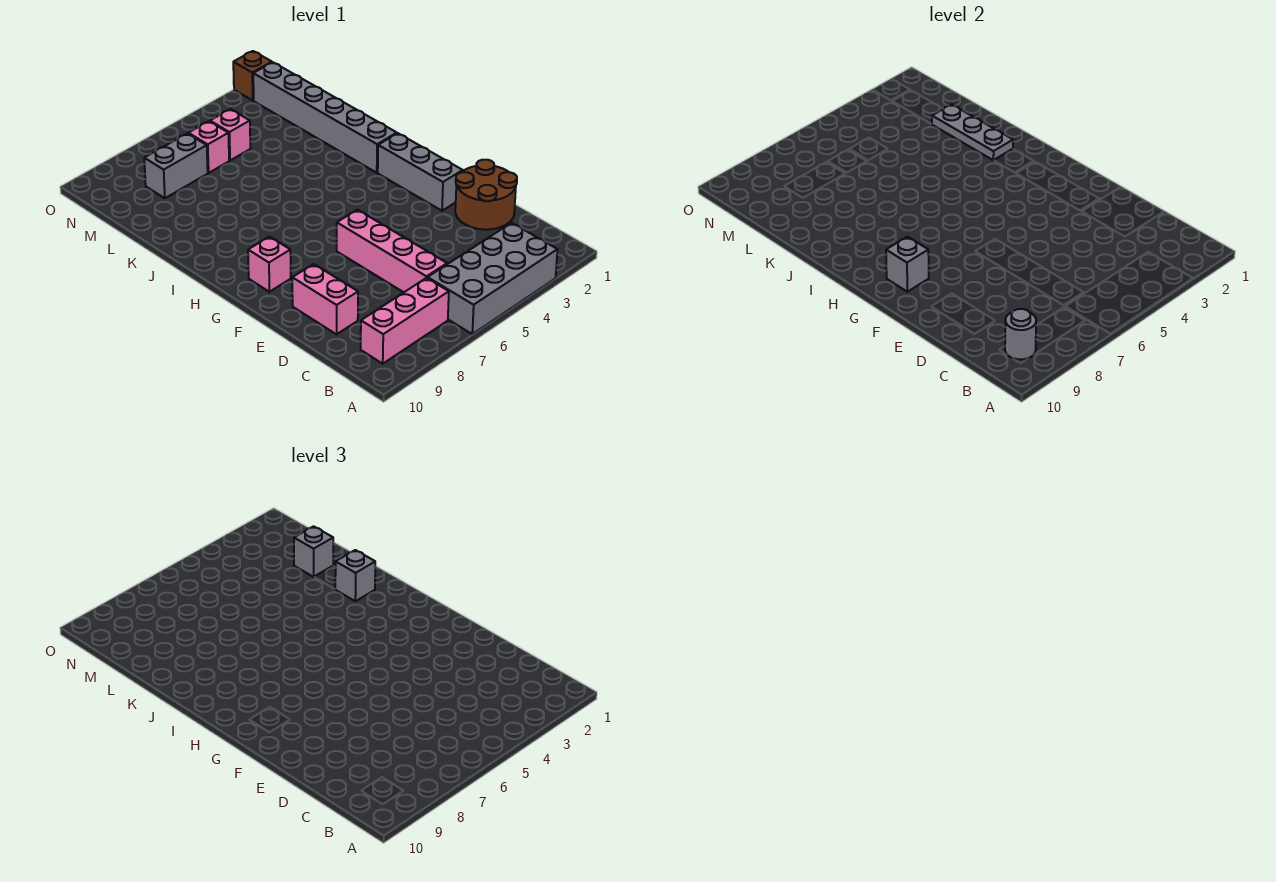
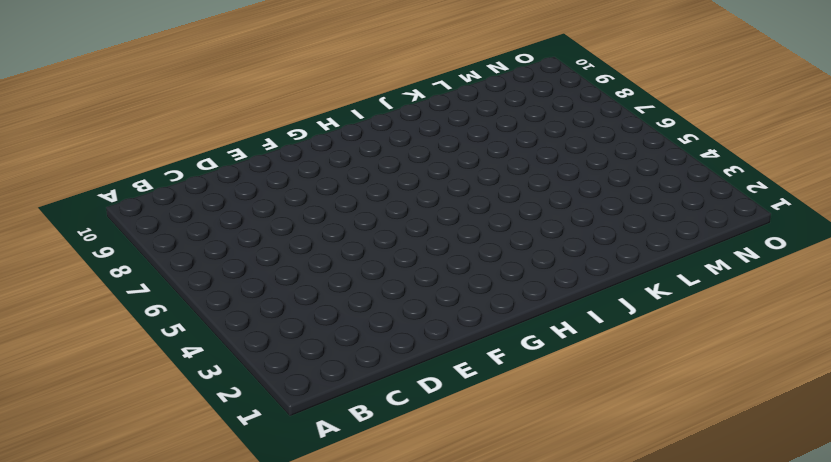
none -> grey 2x4 brick [428,223,557,334]
none -> pink 1x3 brick [361,278,449,364]
none -> pink 1x4 brick [337,210,447,292]

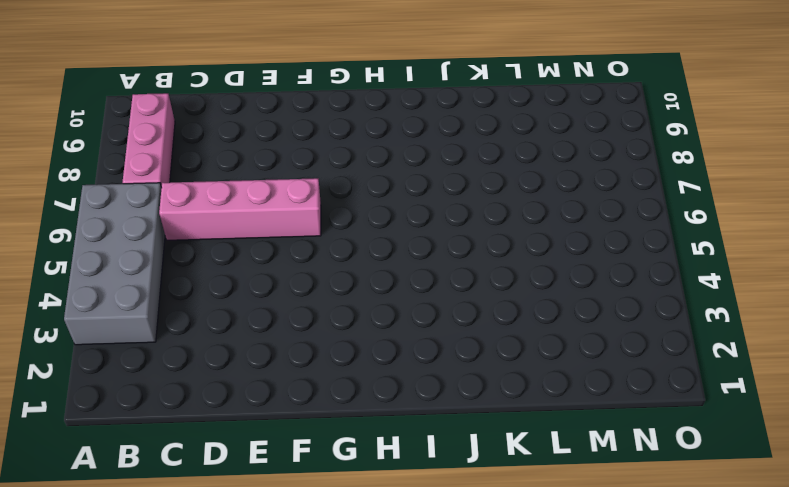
none -> brown 2x2 round brick [455,160,517,230]
none -> pink 1x2 brick [292,264,358,334]
none -> grey 1x3 brick [378,133,463,211]

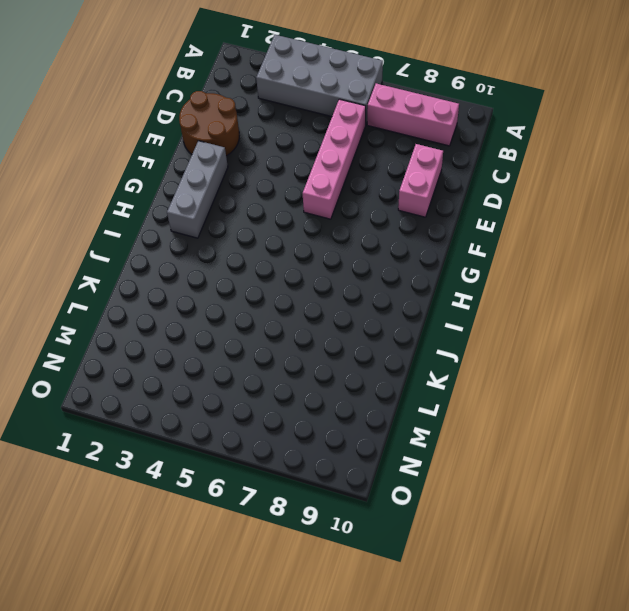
none -> pink 1x1 brick [248,237,291,292]
none -> grey 1x6 brick [253,62,397,173]
none -> pink 1x1 brick [210,109,250,160]

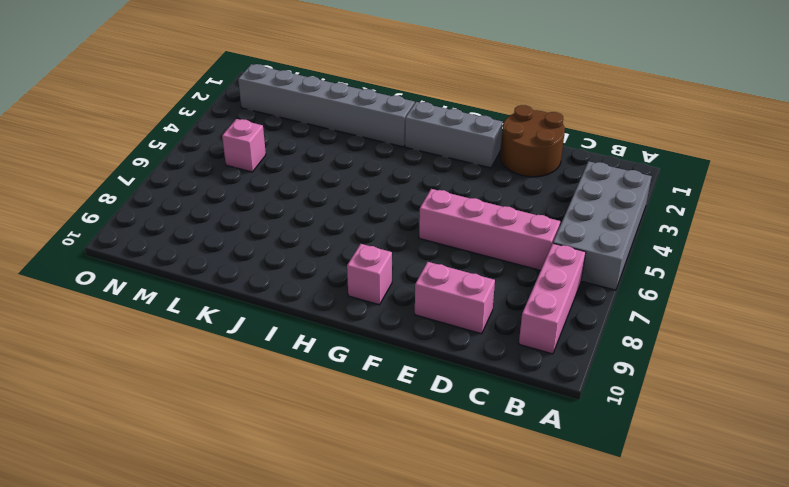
none -> pink 1x1 brick [188,121,229,173]
none -> grey 1x2 brick [144,133,208,198]
none -> brown 1x1 brick [233,51,272,100]

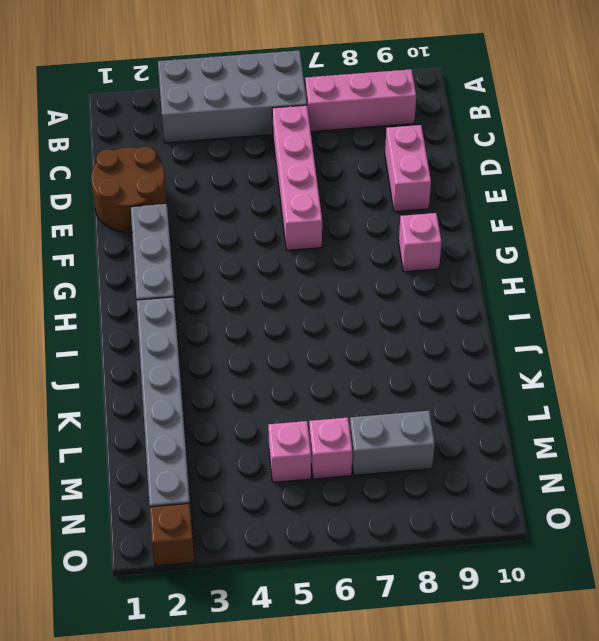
none -> grey 1x1 round brick [1005,309,1036,359]
none -> grey 1x1 brick [886,237,929,292]
none -> grey 1x3 plate [932,104,1013,160]

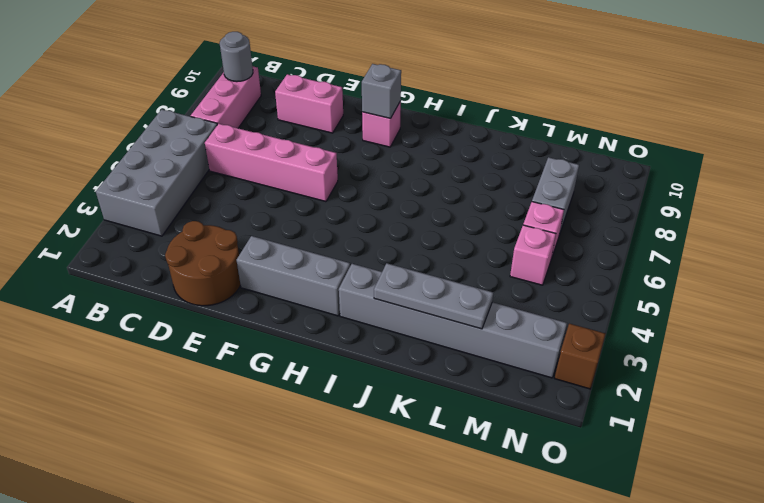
none -> grey 1x1 brick [335,550,375,601]
none -> grey 1x1 brick [294,526,333,577]

